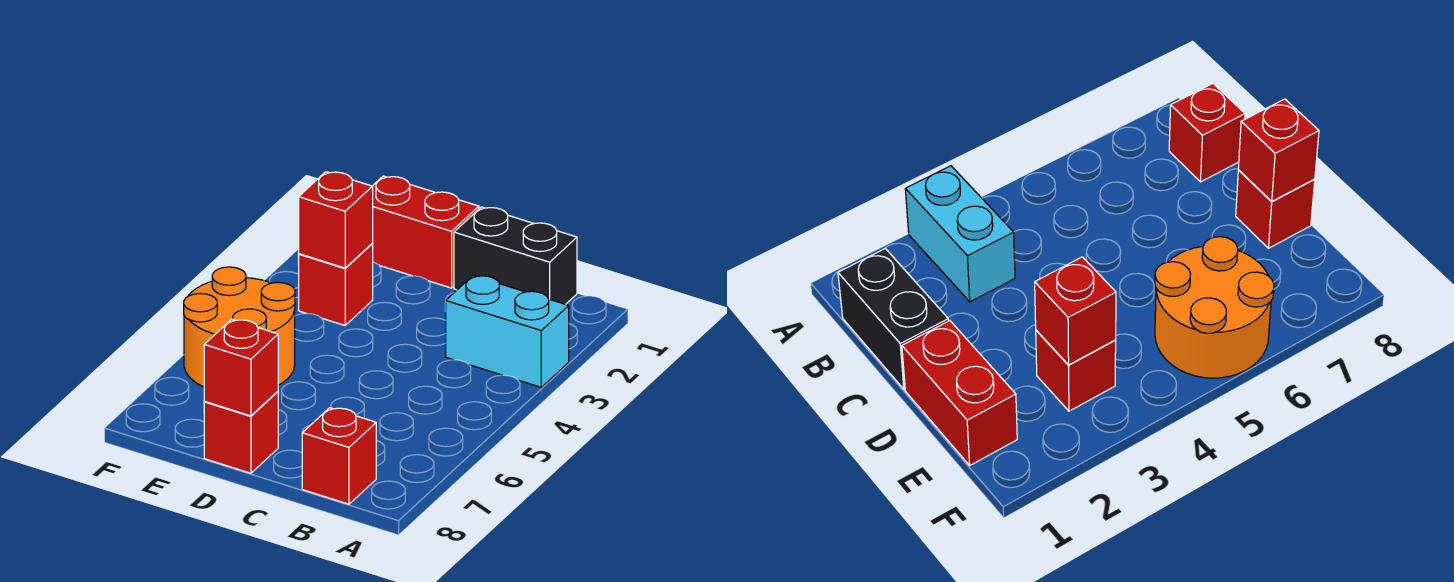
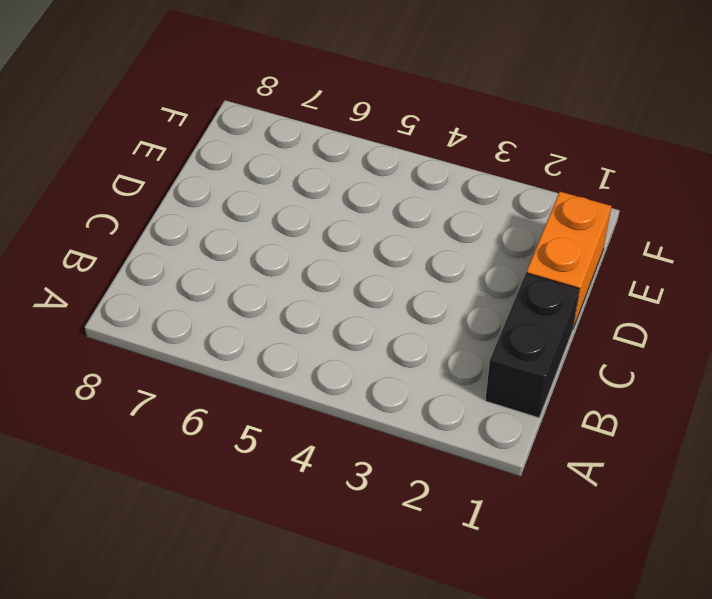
orange 1x2 brick [526,192,611,328] -> red 1x2 brick [372,176,479,288]
none -> cyan 1x2 brick [445,275,569,387]
none -> red 1x1 brick [302,408,376,504]

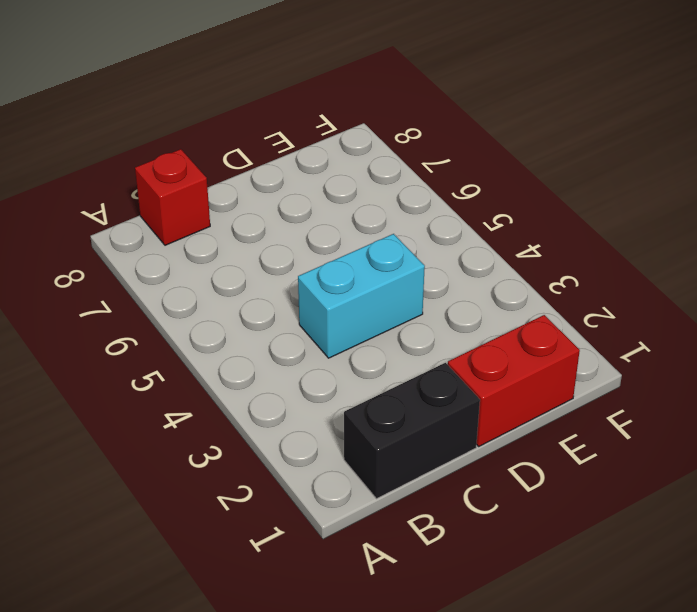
cyan 1x2 brick [298,234,425,358] -> cyan 1x2 brick moved to [445,275,569,387]
none -> red 1x1 brick [204,392,278,473]
none -> red 1x1 brick [299,244,373,325]

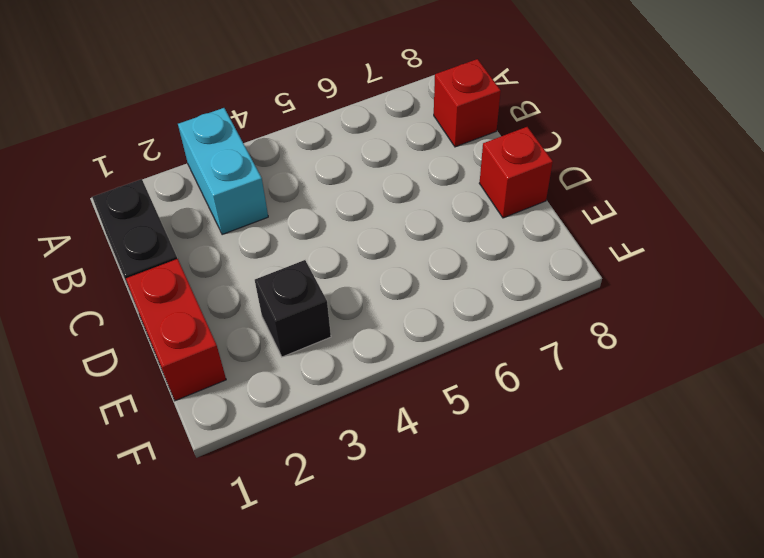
black 1x1 brick [255,260,331,357] -> red 1x1 brick [299,244,373,325]
none -> orange 2x2 round brick [184,267,295,387]
none -> red 1x1 brick [204,319,278,416]

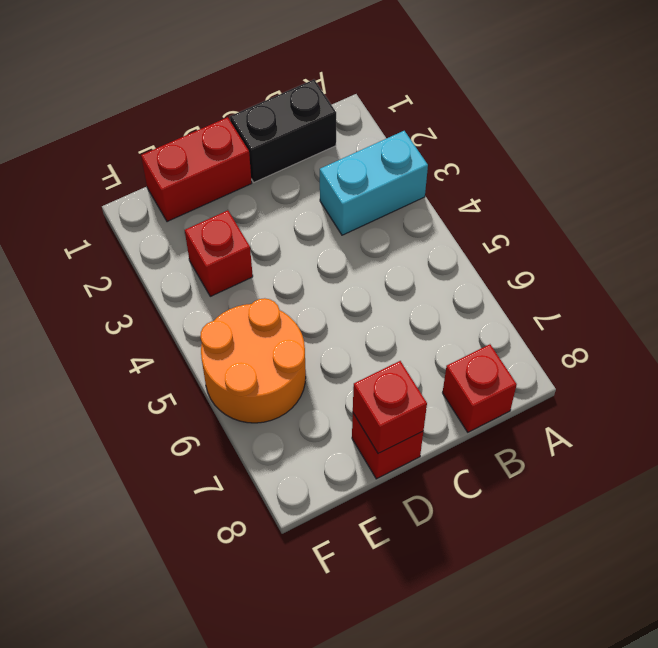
none -> red 1x1 brick [299,172,373,268]

